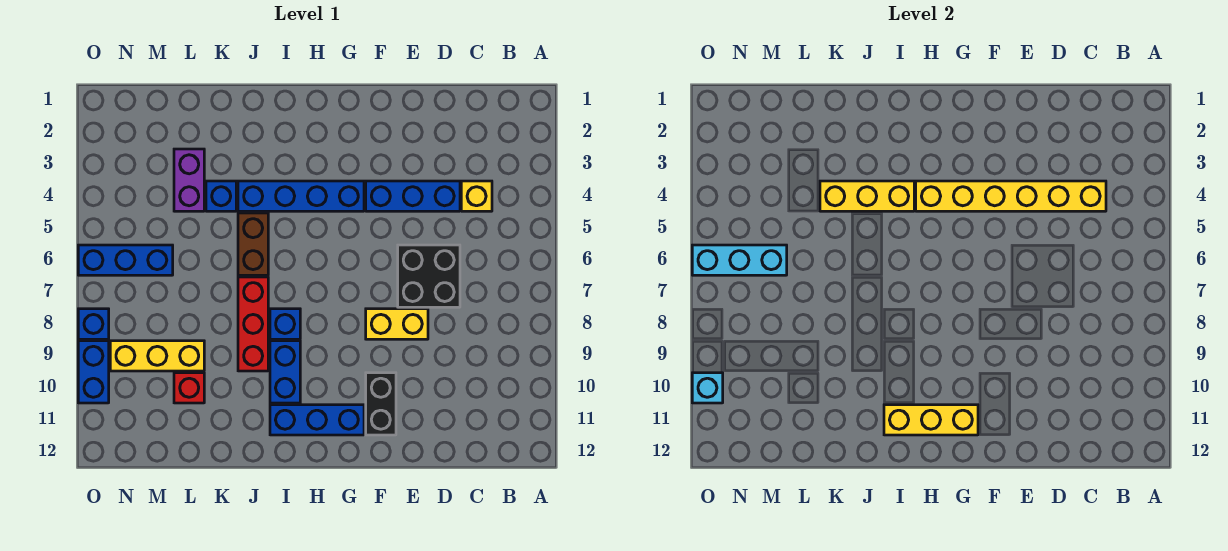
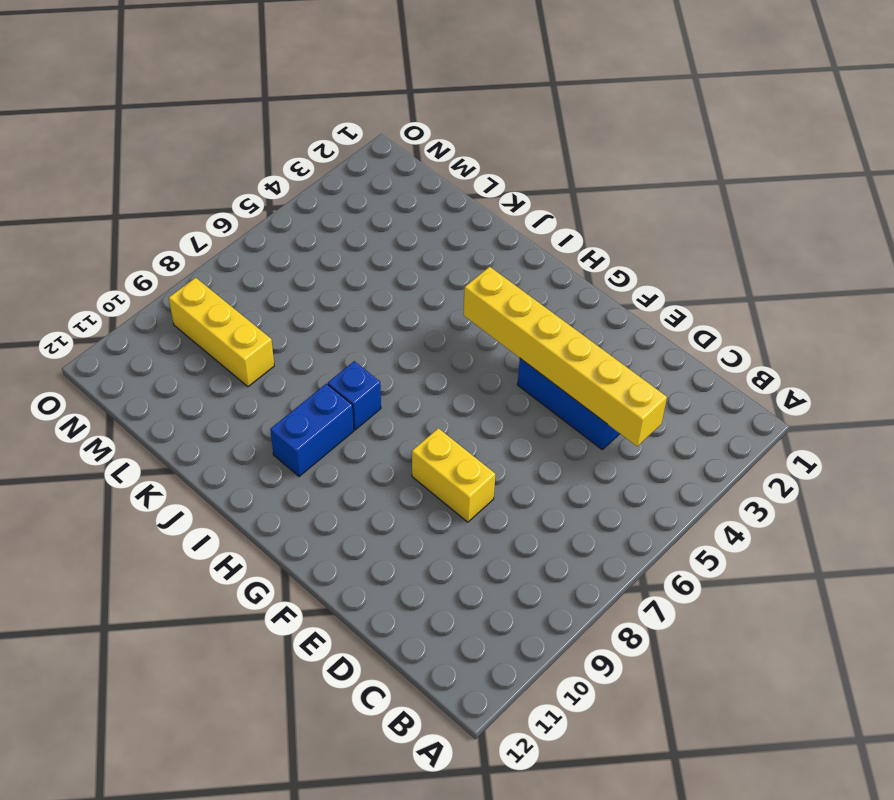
none -> yellow 1x1 brick [461,181,492,211]
none -> black 2x2 brick [398,245,460,307]
none -> black 1x2 brick [366,373,396,435]

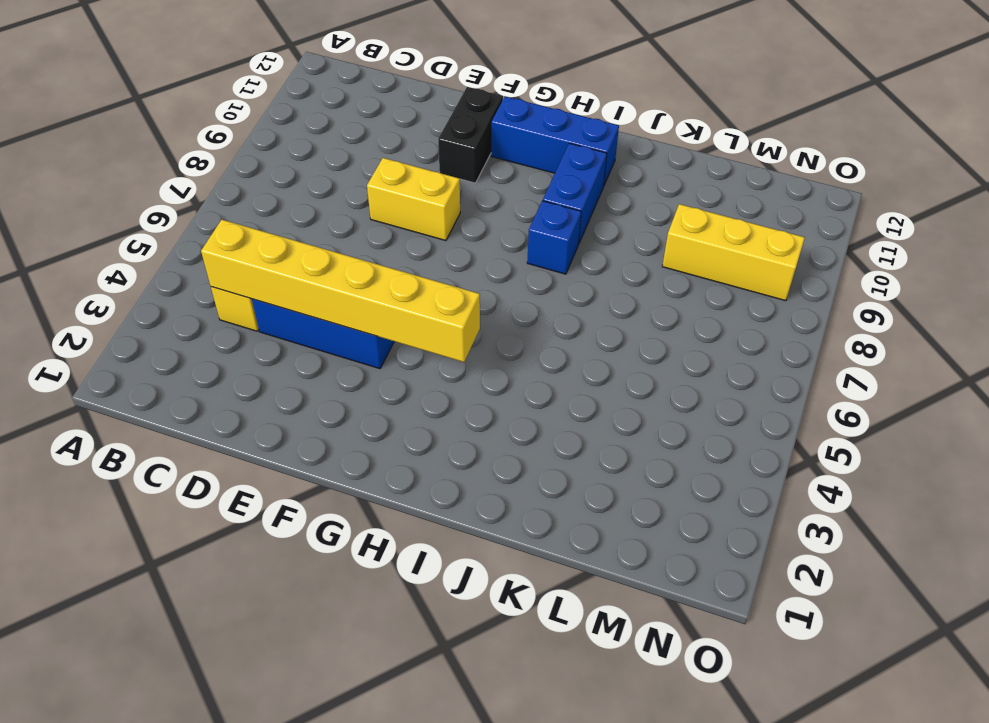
none -> black 2x2 brick [398,245,460,307]
none -> blue 1x4 brick [238,181,364,211]
none -> brown 1x2 brick [238,213,268,275]

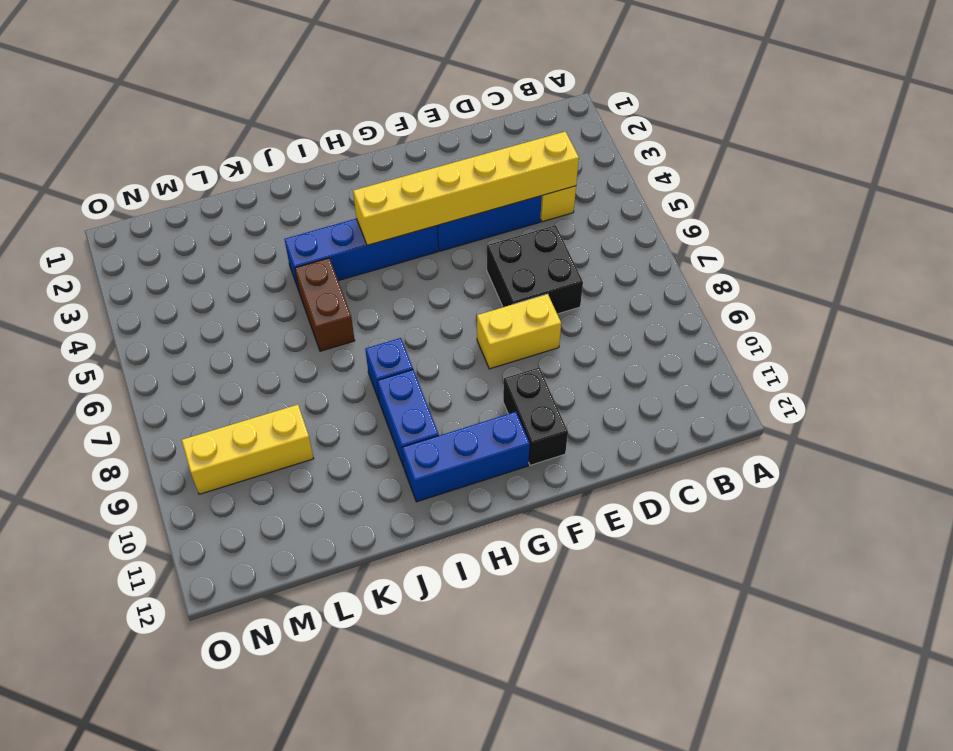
none -> red 1x3 brick [238,277,268,371]
none -> blue 1x1 brick [206,181,236,211]
none -> purple 1x2 brick [174,149,204,211]

